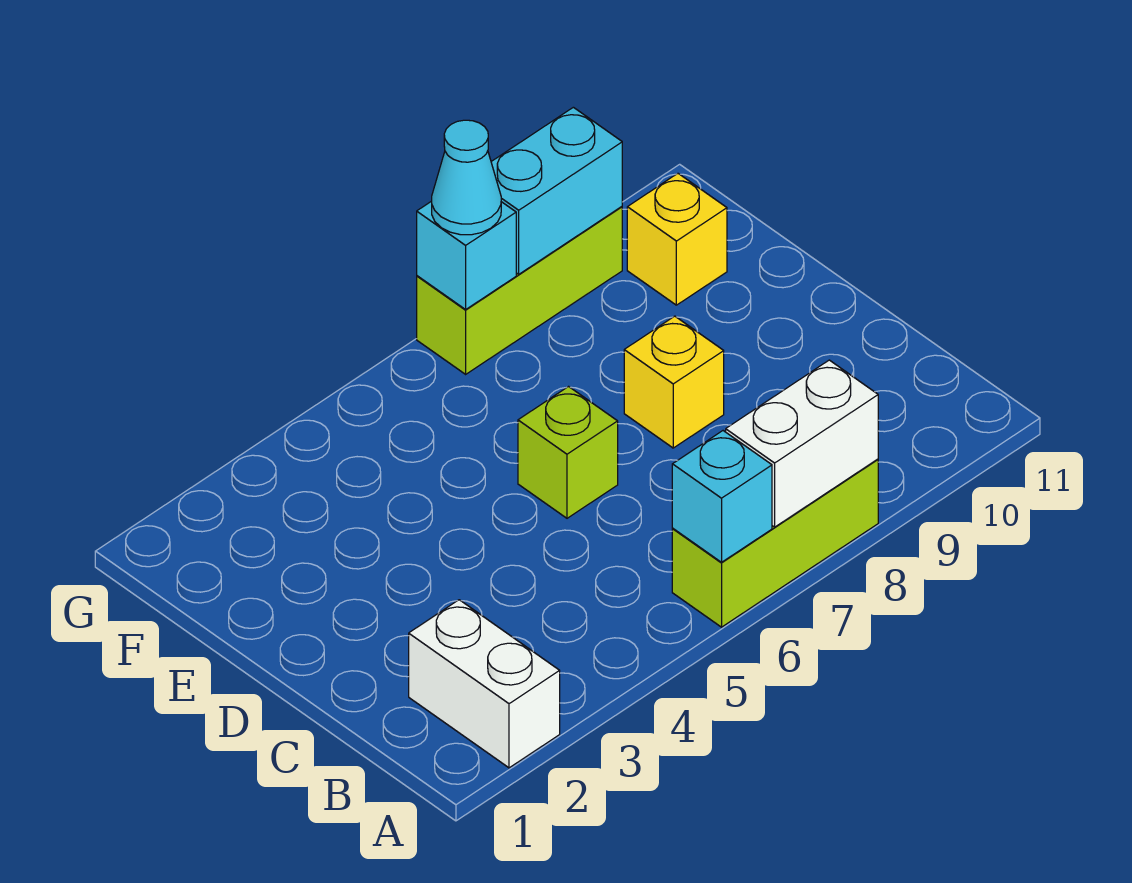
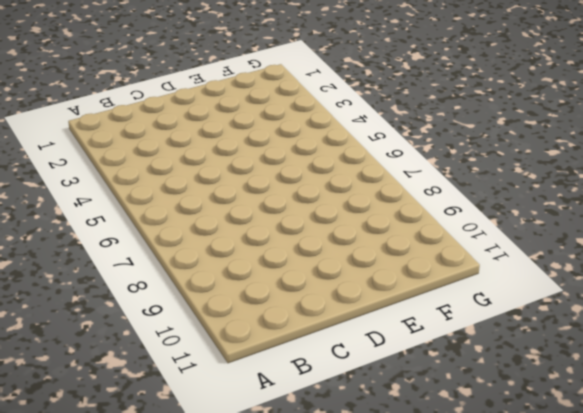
none -> white 1x2 brick [409,600,560,768]
none -> lime 1x3 brick [672,459,878,627]

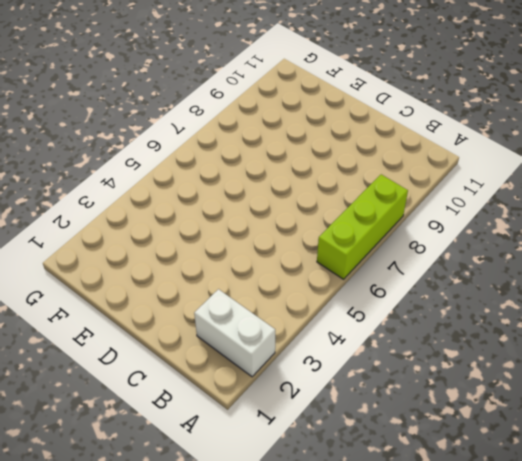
none -> lime 1x1 brick [518,387,618,518]
none -> yellow 1x1 brick [624,316,724,448]

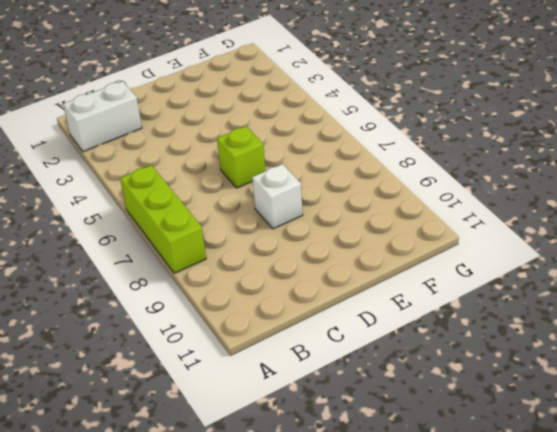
white 1x1 brick [252,164,303,229] -> yellow 1x1 brick [624,316,724,448]
none -> yellow 1x1 brick [627,174,727,305]
none -> lime 1x3 brick [417,207,622,374]

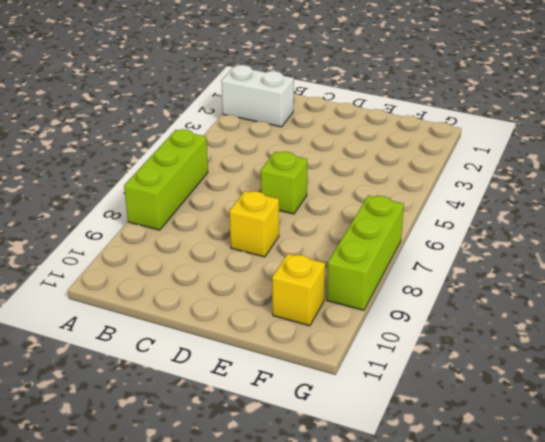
none -> cyan 1x1 brick [672,431,772,562]
none -> white 1x2 brick [726,360,878,527]

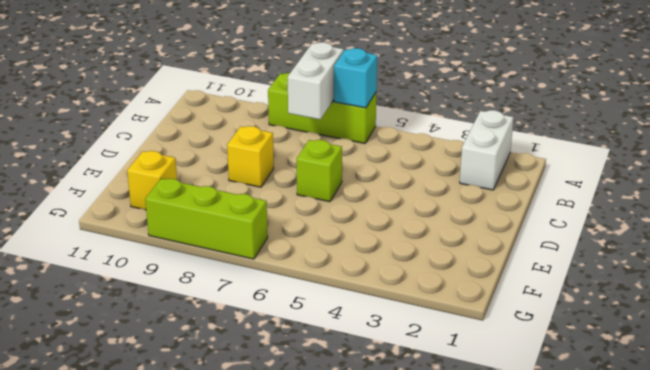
white 1x2 brick [288,42,344,119] -> white 1x2 brick turned to [726,360,878,527]
none -> cyan 1x1 brick [417,201,516,309]
none -> cyan 1x2 brick [491,107,622,274]

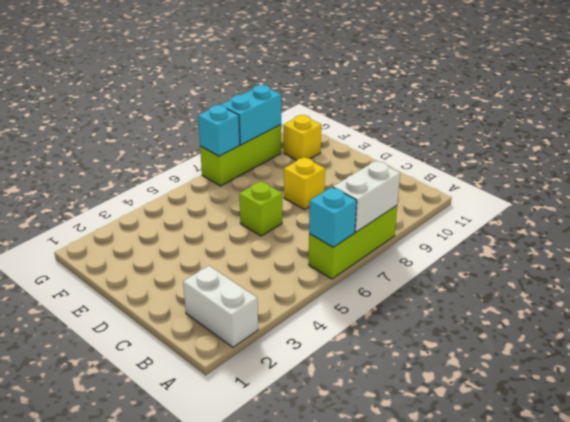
none -> cyan 1x1 cone [432,120,501,235]

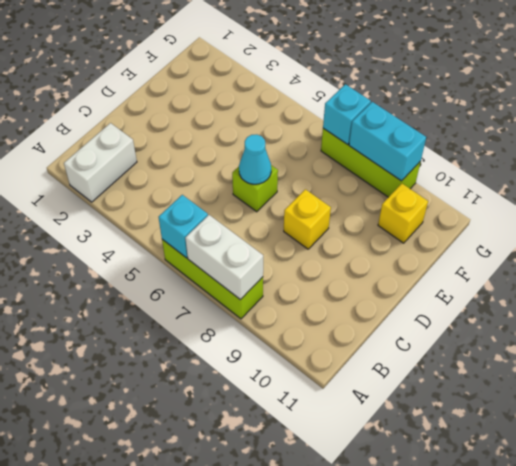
cyan 1x1 cone [239,134,271,184] -> cyan 1x1 cone moved to [432,120,501,235]

